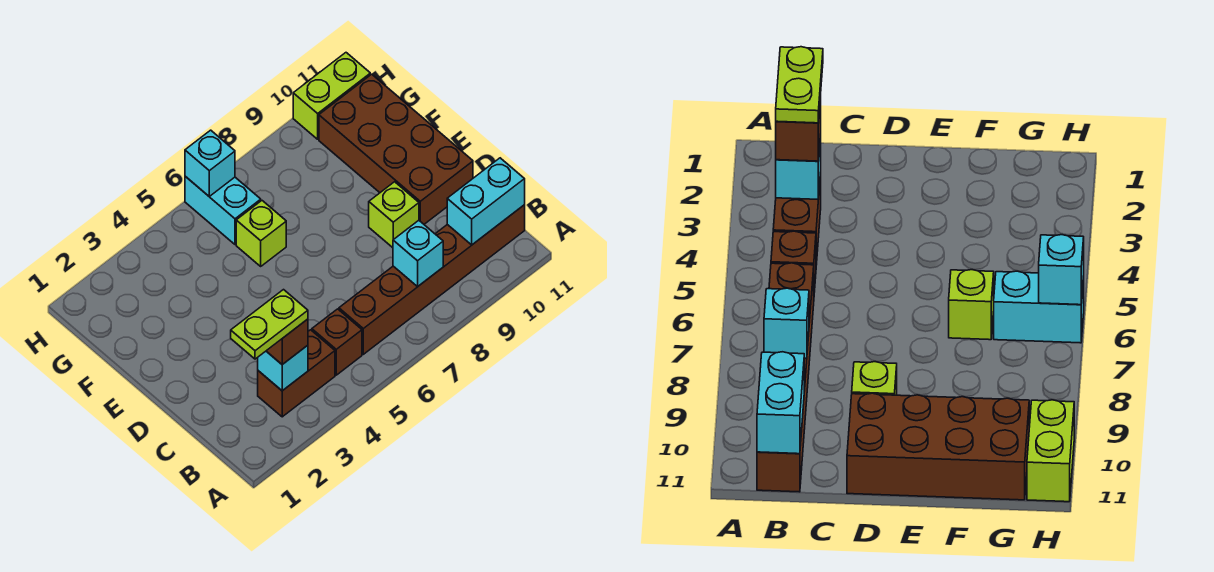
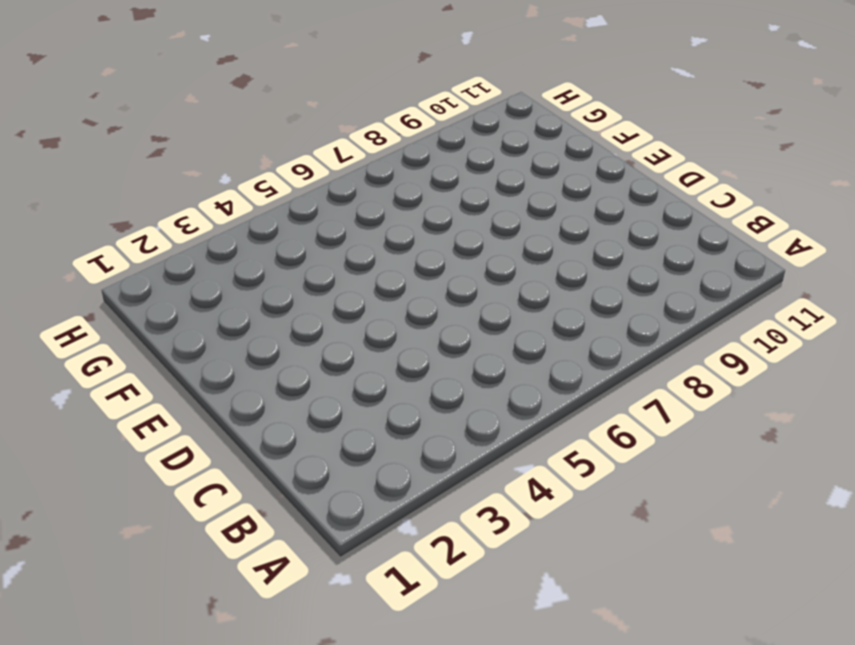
none -> brown 1x2 brick [258,330,335,417]
none -> brown 1x1 brick [312,309,362,375]
none -> brown 1x6 brick [339,205,525,354]

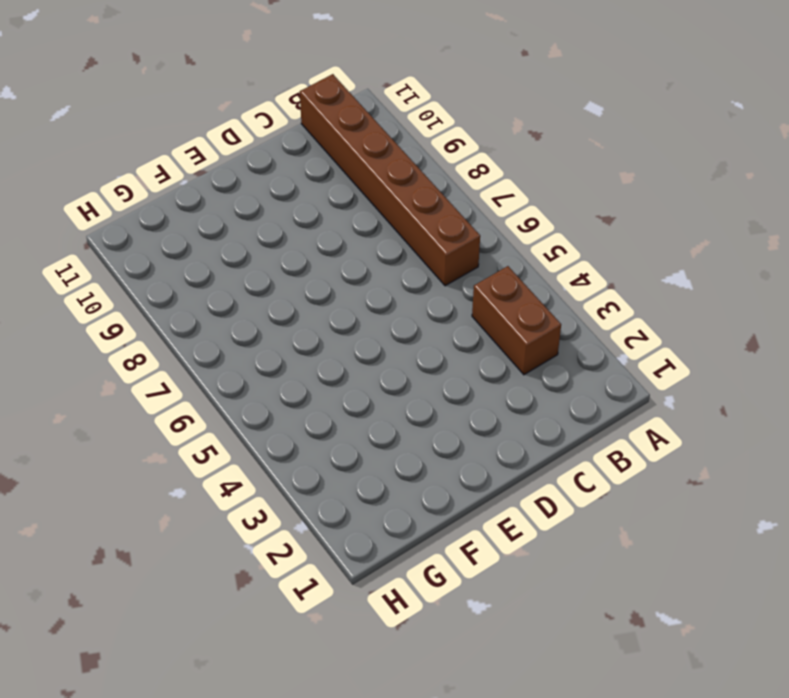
none -> brown 1x1 brick [312,309,362,375]
none -> lime 1x1 brick [369,182,419,248]
none -> brown 2x4 brick [319,74,473,224]

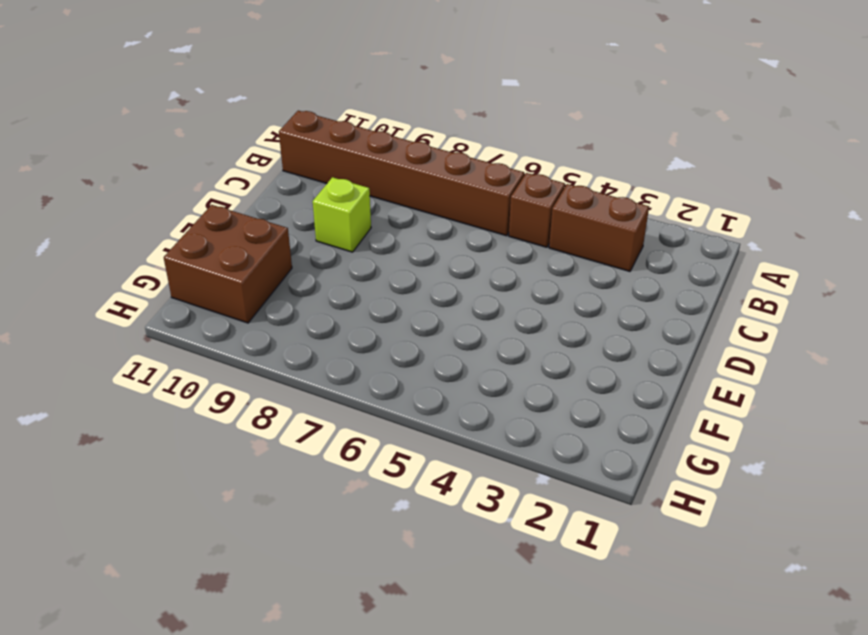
brown 2x2 brick [164,205,292,323] -> brown 2x4 brick [319,74,473,224]
none -> lime 1x1 brick [236,201,286,266]
none -> cyan 1x2 brick [185,176,261,244]
none -> lime 1x2 brick [293,53,370,139]

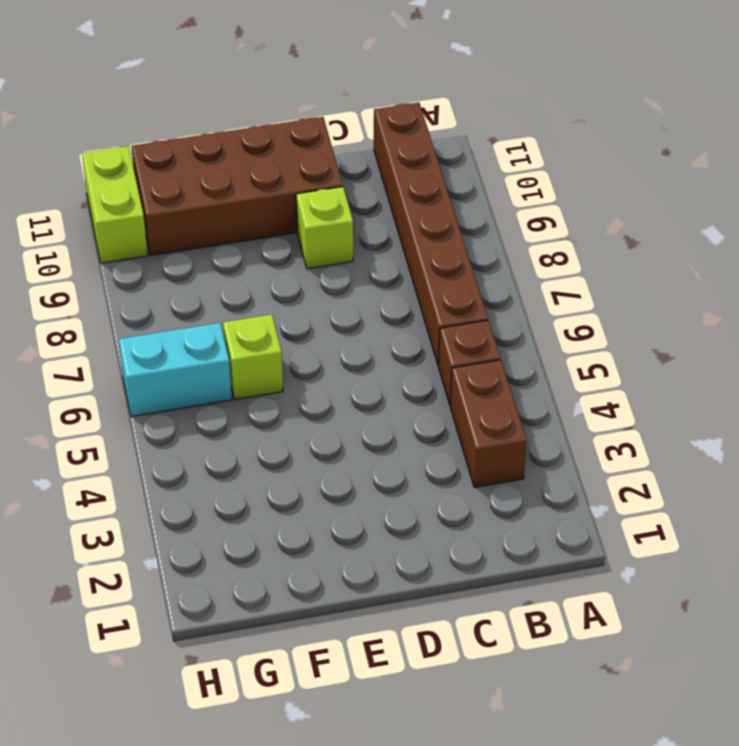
none -> cyan 1x1 brick [258,345,308,391]
none -> cyan 1x1 brick [393,220,443,287]
none -> cyan 1x2 brick [447,158,525,245]

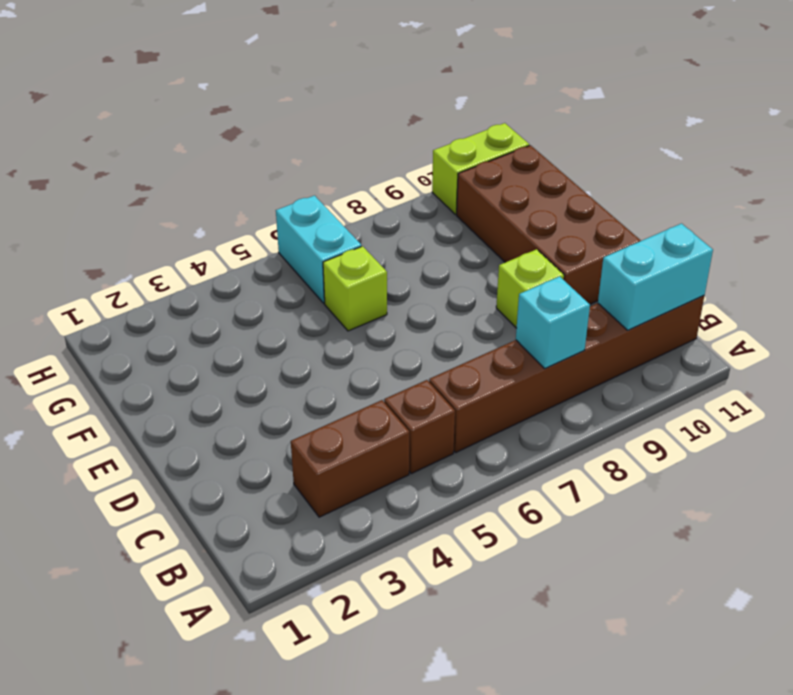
none -> cyan 1x1 brick [258,345,308,391]
none -> cyan 1x1 brick [185,130,235,197]
none -> brown 1x1 brick [267,319,308,364]

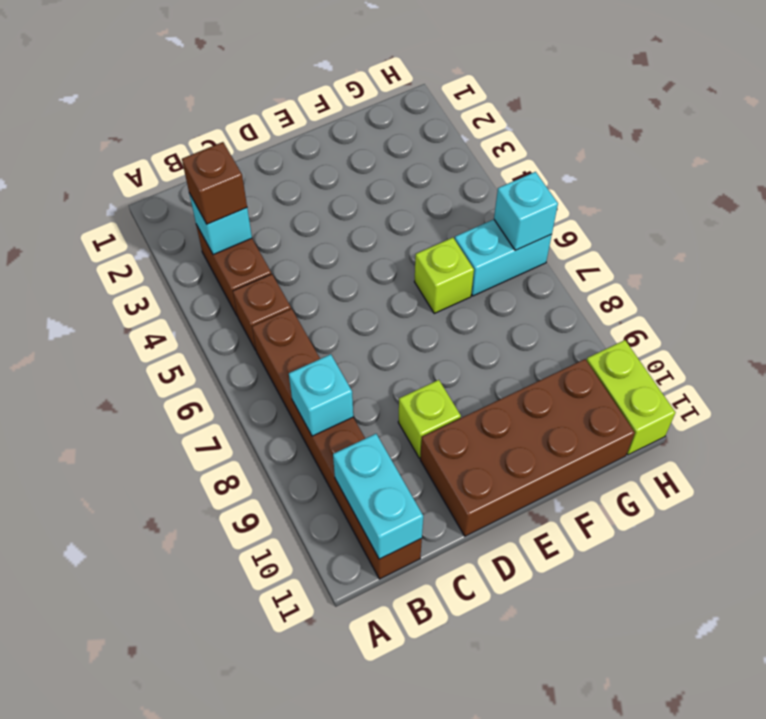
none -> lime 1x2 plate [231,290,308,359]

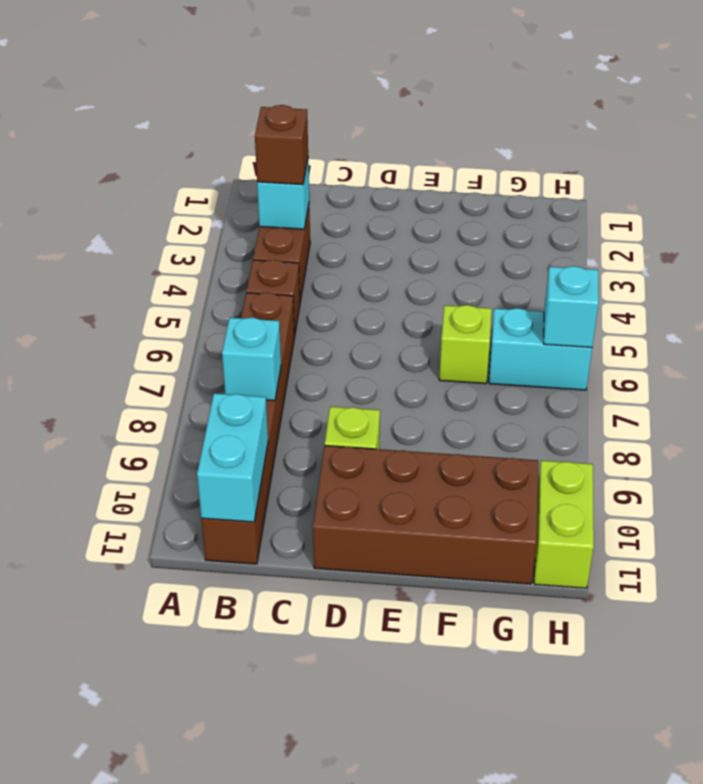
none -> lime 1x2 plate [231,290,308,359]

